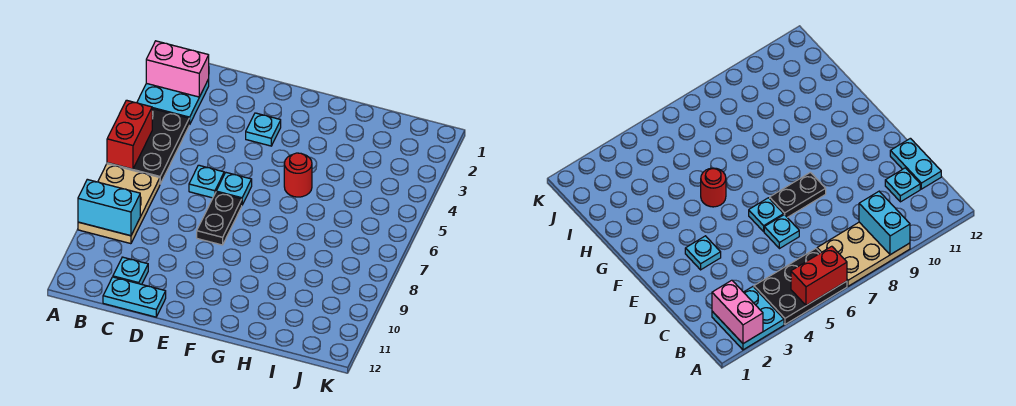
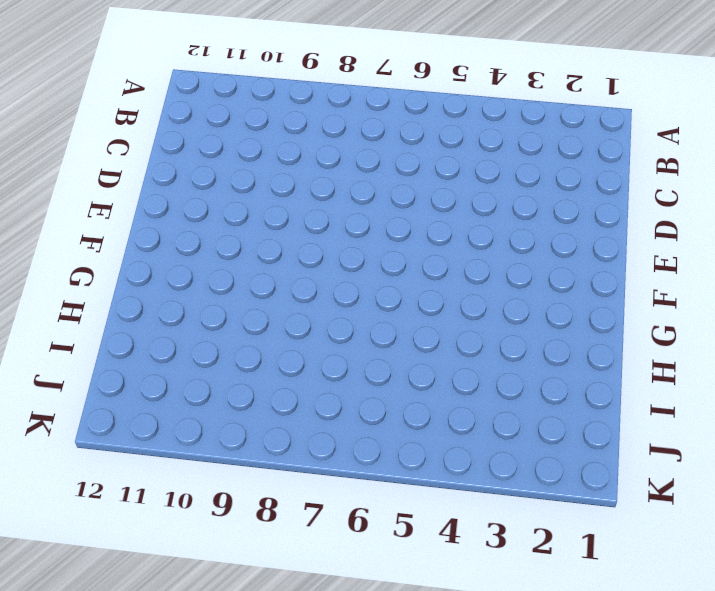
none -> cyan 2x2 plate [137,79,209,125]
none -> black 2x3 plate [107,109,189,184]
none -> tan 2x3 plate [78,164,160,244]

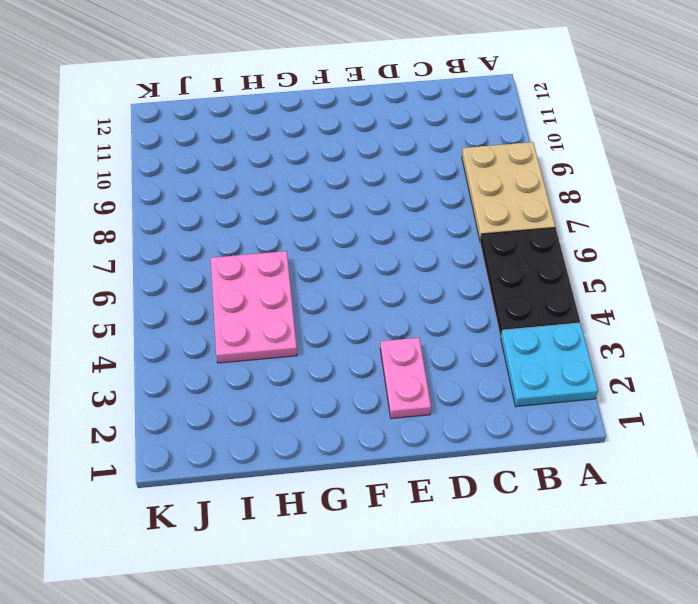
pink 1x2 plate [380,338,431,419] -> cyan 1x1 plate [246,113,281,146]
pink 2x3 plate [211,251,297,363] -> none
none -> cyan 1x1 plate [113,257,148,284]
none -> cyan 1x2 plate [103,277,166,317]
none -> cyan 1x1 plate [189,165,224,198]

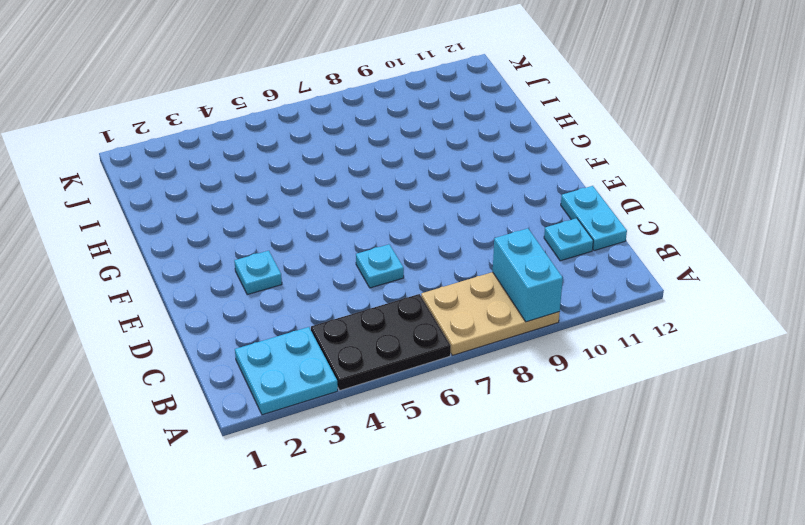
none -> cyan 1x1 plate [216,173,252,205]
none -> black 1x2 plate [197,192,242,245]
none -> red 1x1 round brick [284,153,312,197]

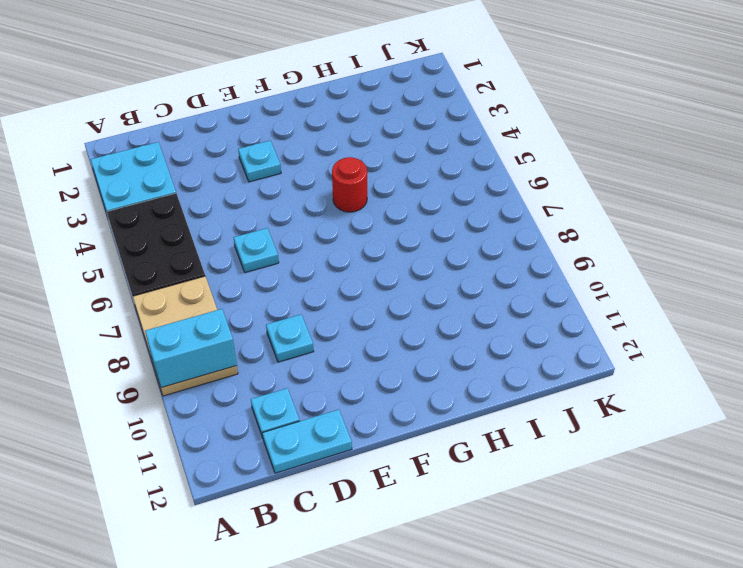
cyan 1x1 plate [266,315,314,362] -> cyan 1x1 plate moved to [216,173,252,205]
none -> black 1x2 plate [197,192,242,245]
none -> pink 1x2 brick [146,41,209,97]
none -> red 1x2 brick [107,100,152,169]

